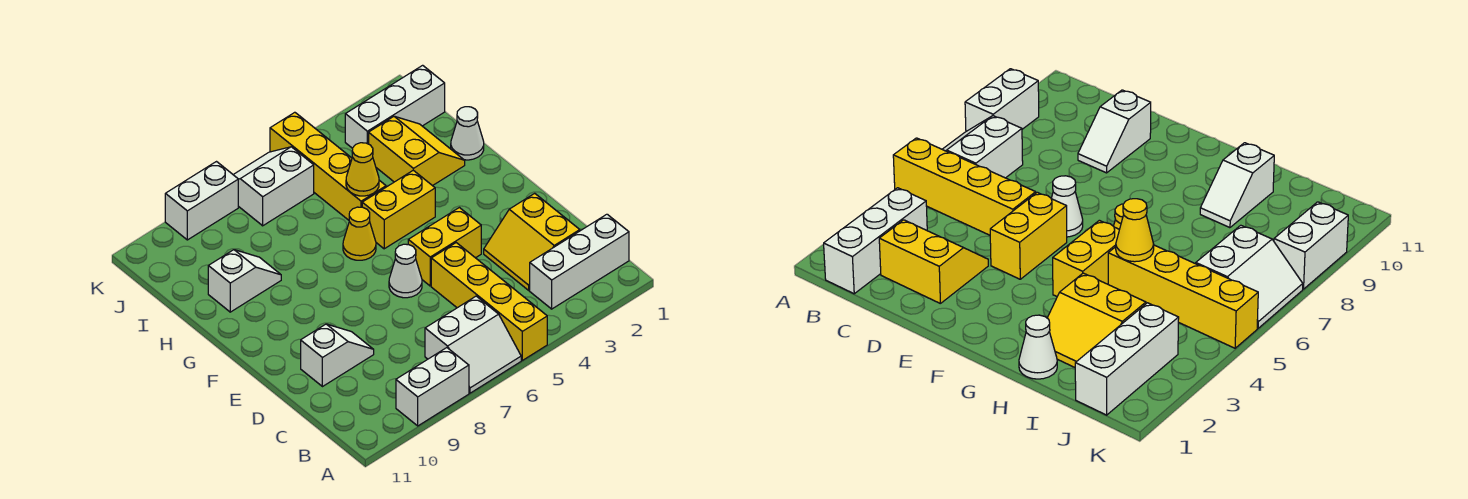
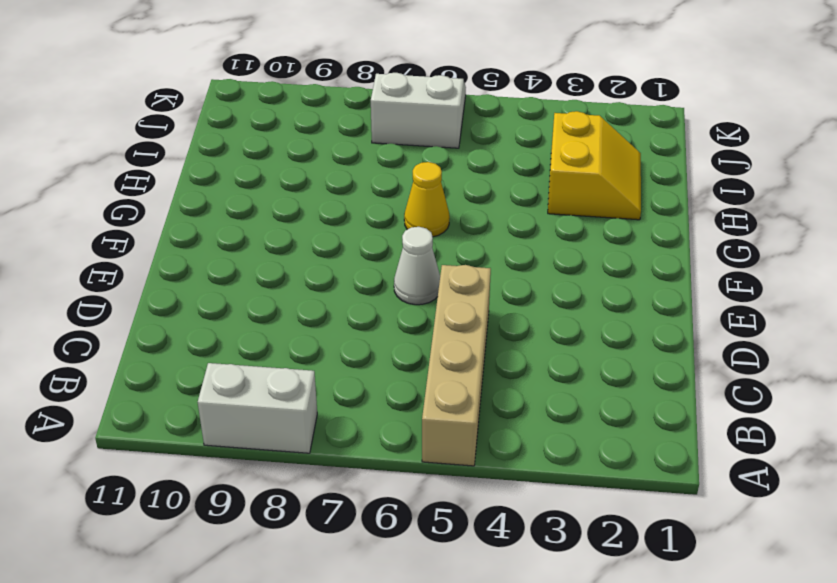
tan 1x4 brick [422,265,491,466] -> yellow 1x4 brick [431,243,547,360]
none -> white 2x2 slope [425,296,521,393]
none -> white 1x3 brick [530,214,629,309]
none -> yellow 2x2 slope [484,193,580,290]

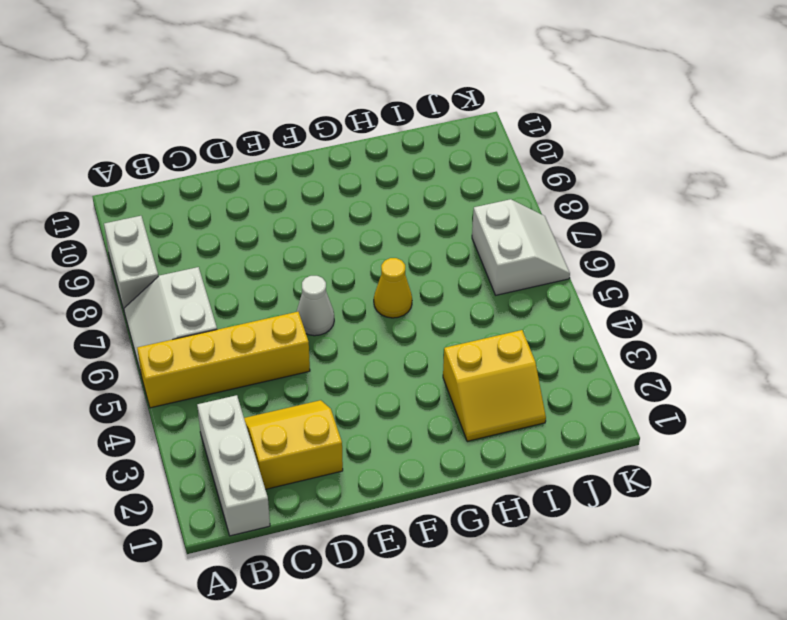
none -> white 1x2 slope [301,324,374,387]
none -> yellow 1x2 brick [408,208,481,286]
none -> yellow 1x2 brick [362,170,435,249]

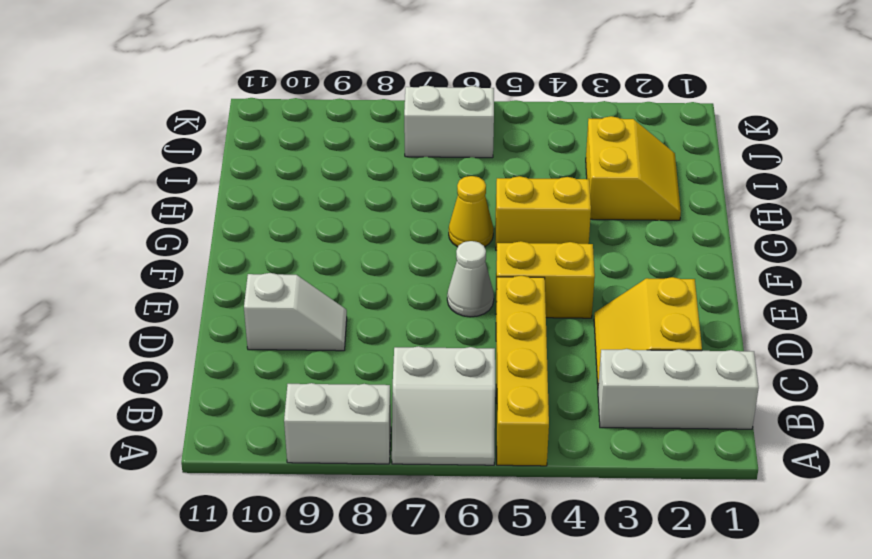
none -> white 1x1 cone [451,107,484,160]
none -> yellow 1x4 brick [270,112,386,220]
none -> white 1x2 slope [208,250,281,312]

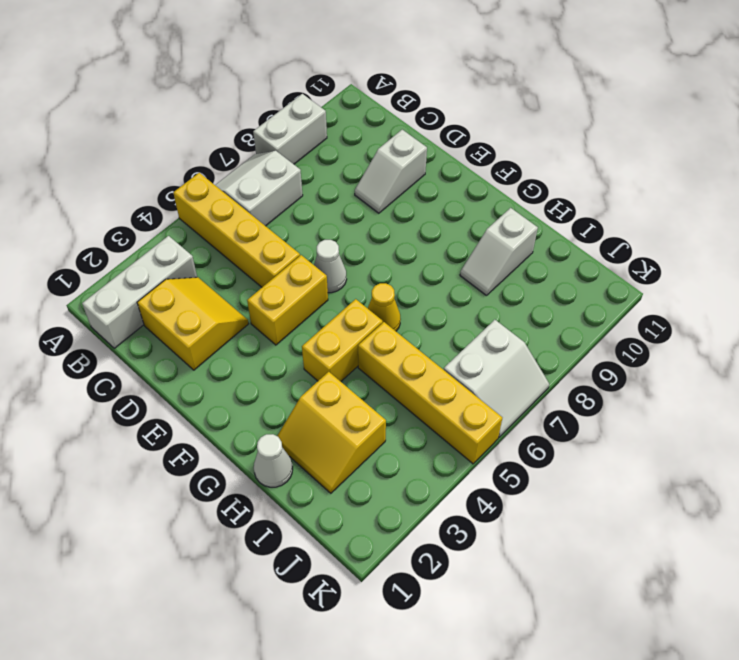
none -> white 1x3 brick [345,65,445,148]
none -> white 1x2 brick [165,162,238,240]
none -> yellow 1x1 cone [346,143,379,196]

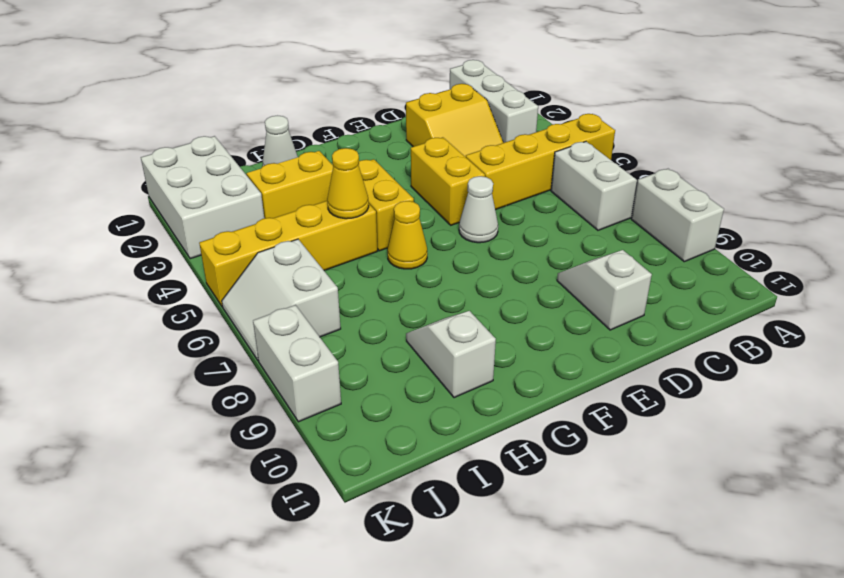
white 2x3 brick [141,136,264,259] -> white 1x3 brick [345,65,445,148]

